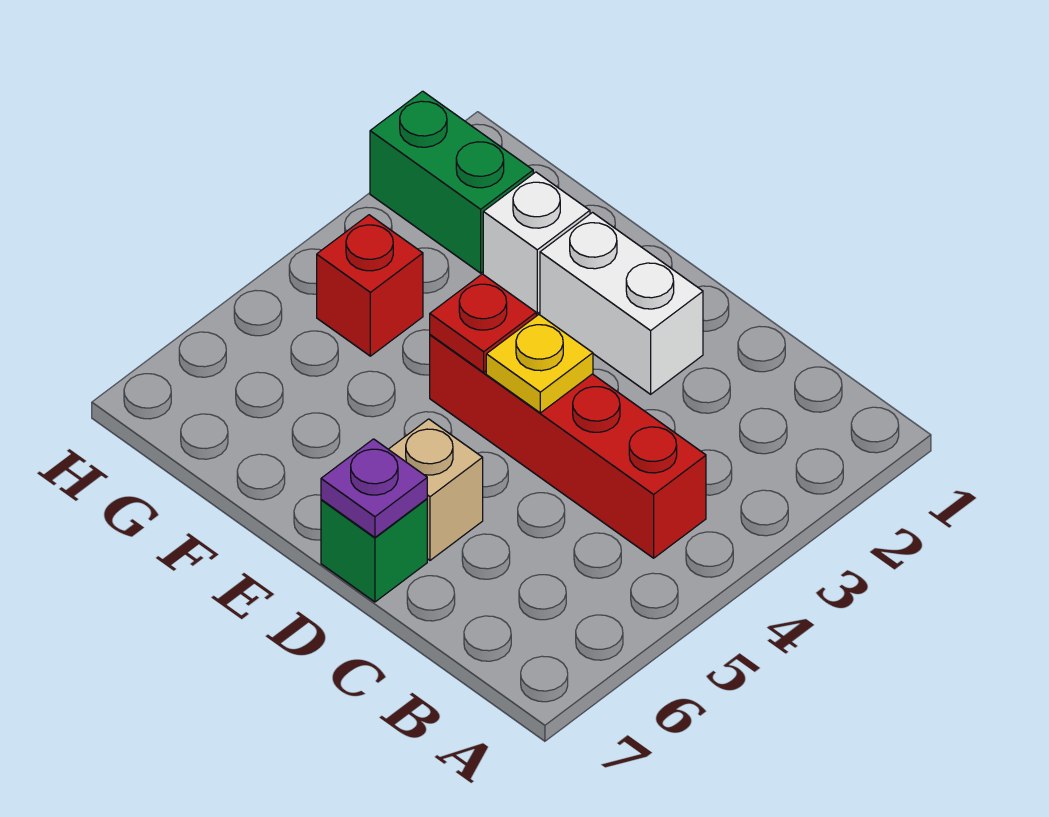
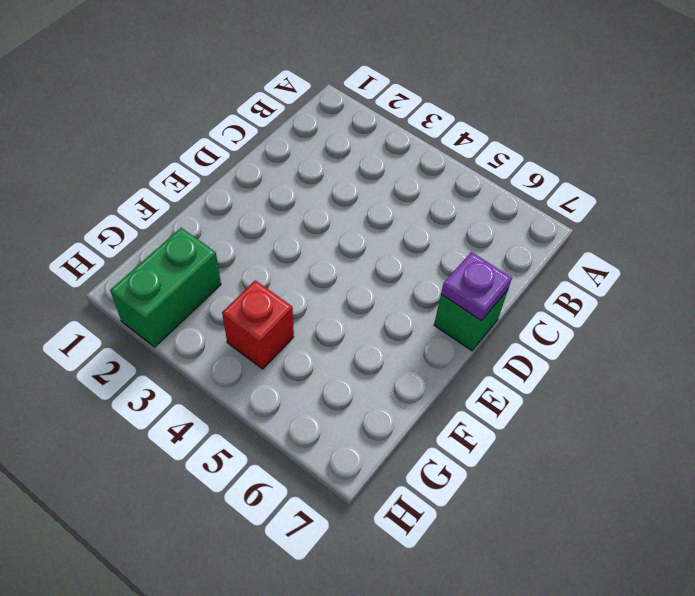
none -> red 1x4 brick [430,335,706,558]
none -> white 1x2 brick [540,213,703,394]

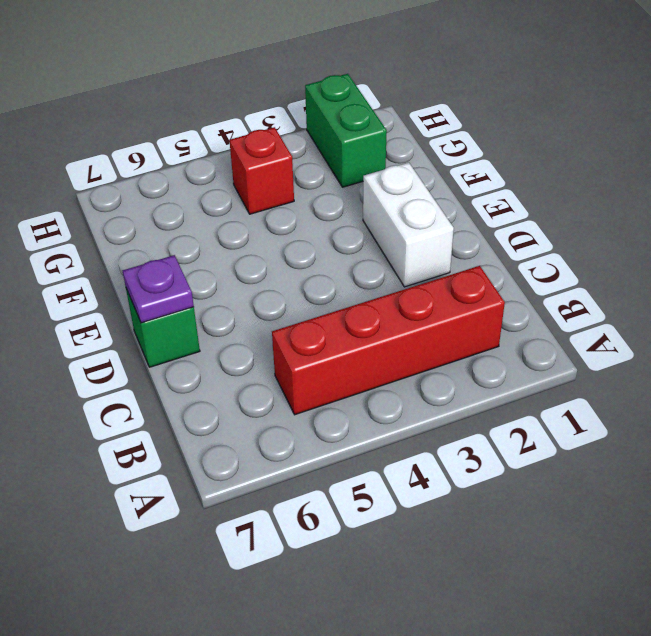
red 1x4 brick [272,266,505,415] -> red 1x4 brick turned to [430,335,706,558]
none -> tan 1x1 brick [388,419,483,560]
none -> white 1x1 brick [483,172,590,313]

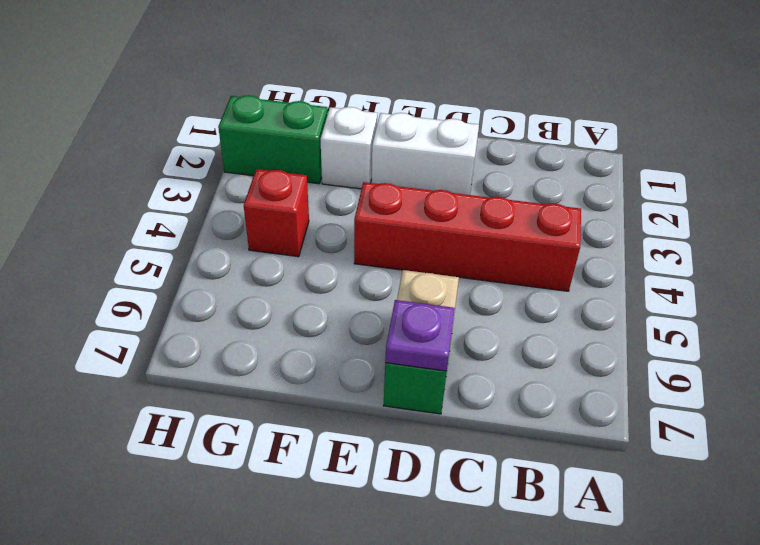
none -> yellow 1x1 plate [486,315,593,413]
none -> red 1x1 plate [430,274,536,372]

